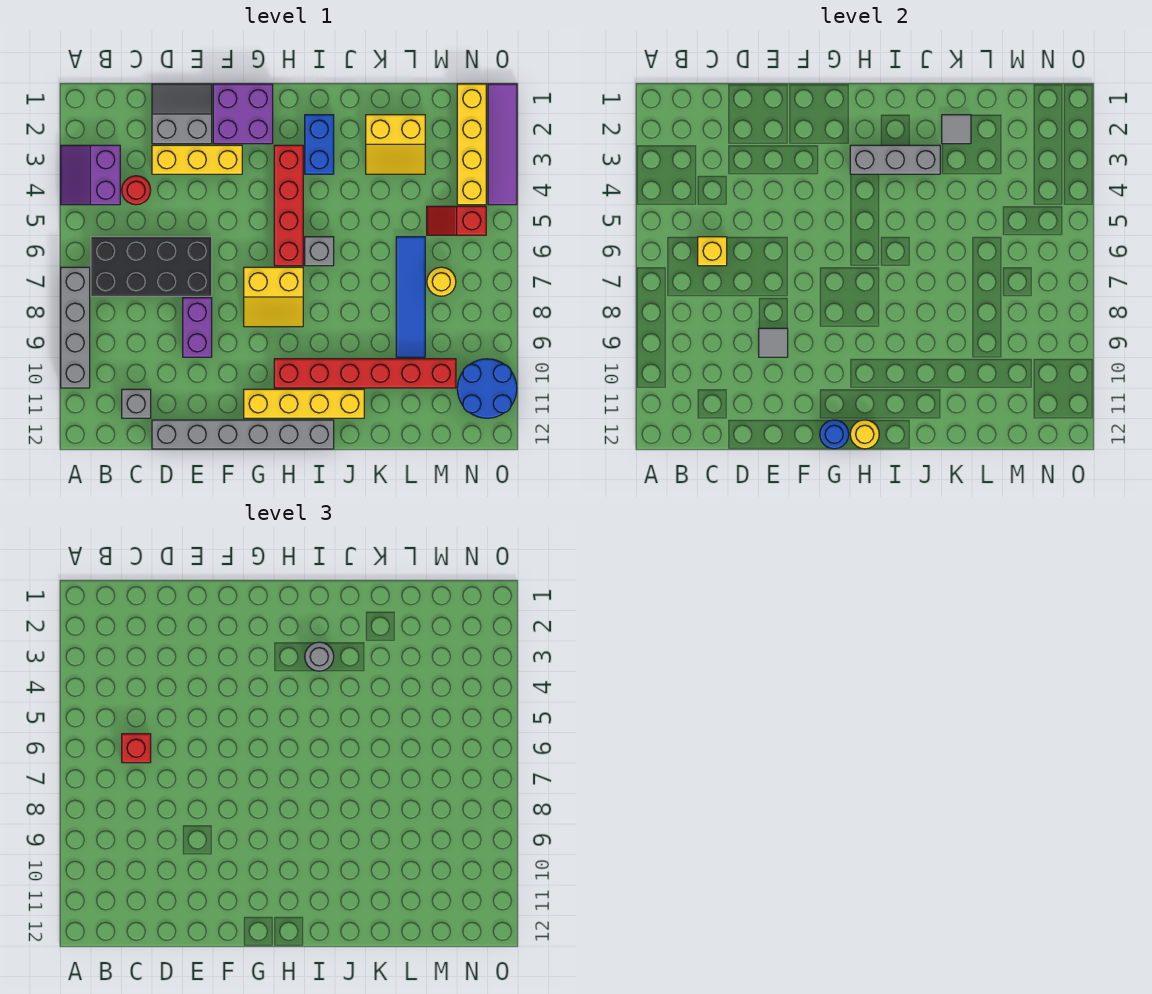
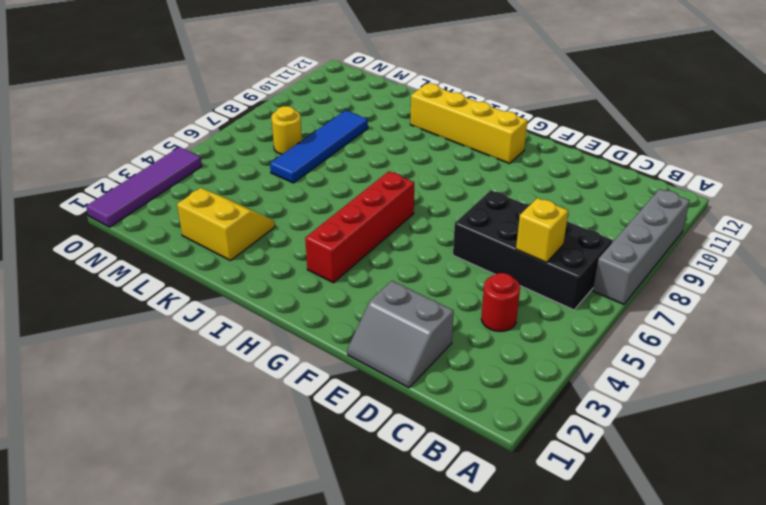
none -> purple 2x2 slope [61,145,120,205]
none -> grey 1x1 brick [122,389,151,418]
none -> yellow 1x3 brick [152,145,242,174]
none -> grey 1x6 brick [152,420,334,449]

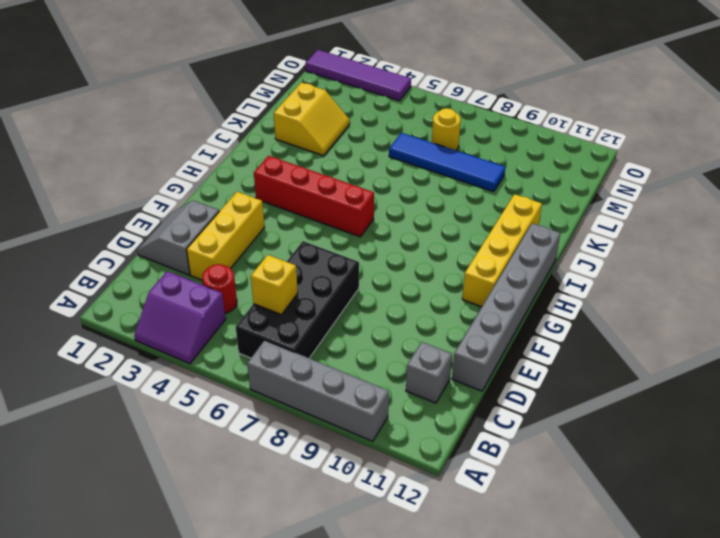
none -> purple 1x2 brick [183,298,212,357]
none -> purple 2x2 brick [213,84,273,144]
none -> yellow 2x2 slope [244,267,303,327]
none -> red 1x6 brick [274,359,456,388]

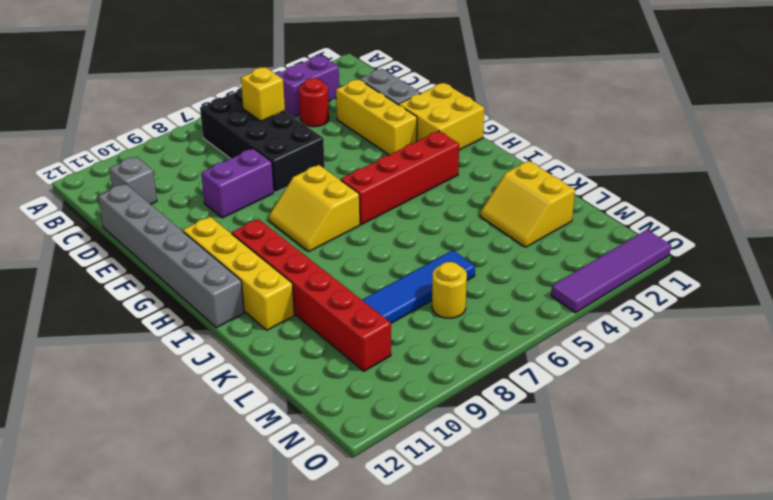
yellow 2x2 brick [399,83,484,150] -> purple 2x2 brick [213,84,273,144]
none -> grey 1x4 brick [61,267,90,388]
none -> blue 1x2 brick [305,115,334,174]
none -> grey 1x1 brick [305,237,334,266]
none -> red 1x2 slope [427,206,486,235]

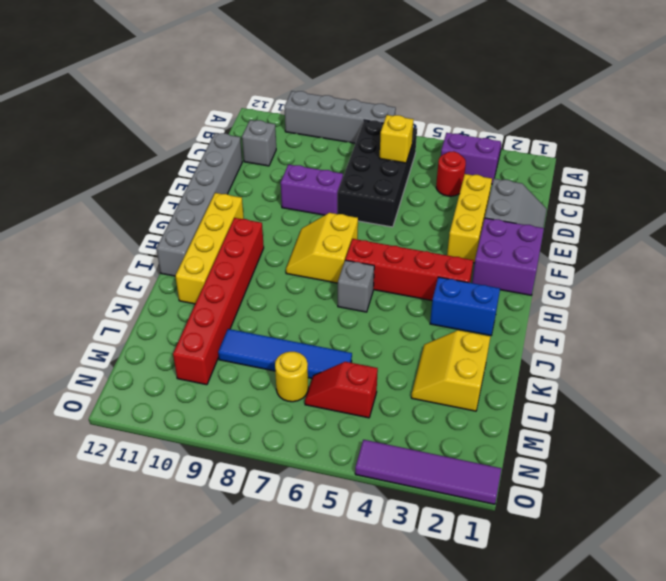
red 1x2 slope [305,362,378,418] -> red 1x2 slope turned to [427,206,486,235]
none -> yellow 1x4 brick [457,84,486,205]
none -> blue 2x2 round brick [457,359,517,418]
none -> grey 1x1 tile [759,328,788,357]
none -> blue 1x1 round brick [820,420,849,449]

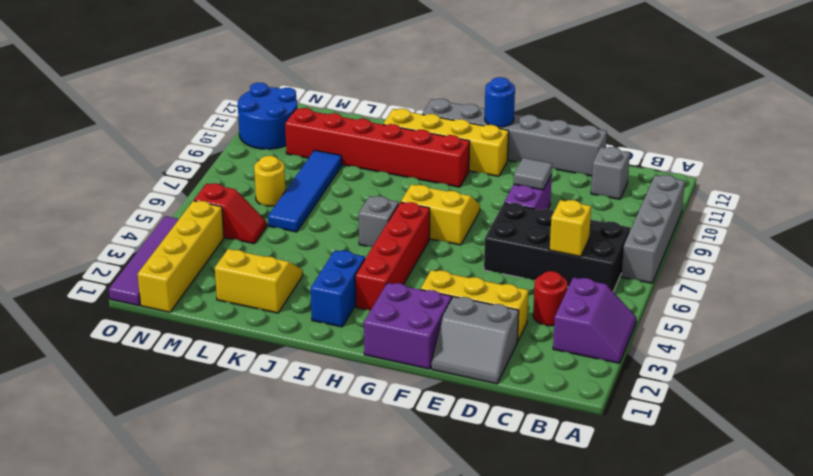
none -> grey 1x3 brick [850,145,940,174]
none -> yellow 1x1 round brick [850,420,879,449]
none -> grey 1x1 tile [942,115,971,144]
none -> red 1x1 brick [122,734,151,763]

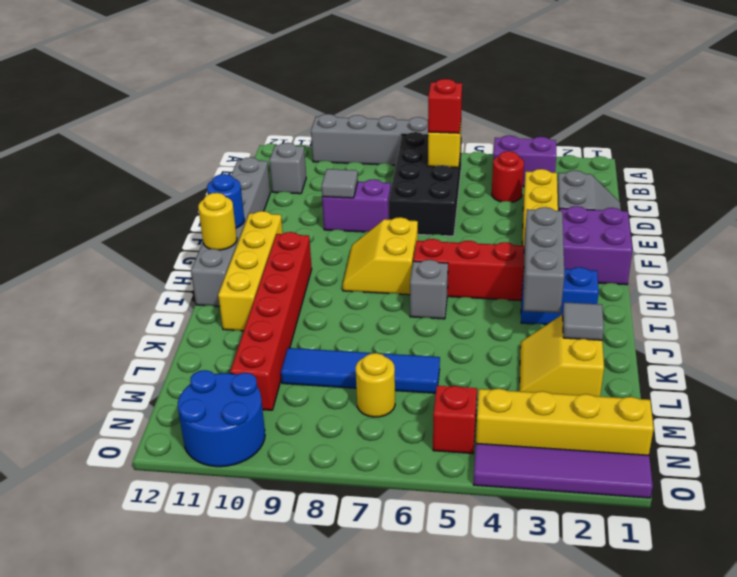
none -> grey 1x1 round brick [305,642,334,671]

